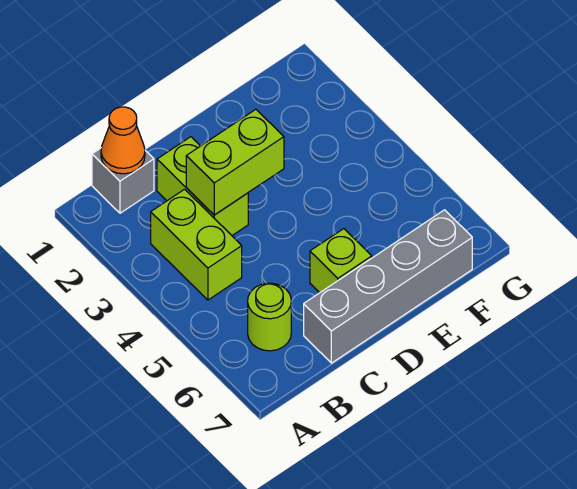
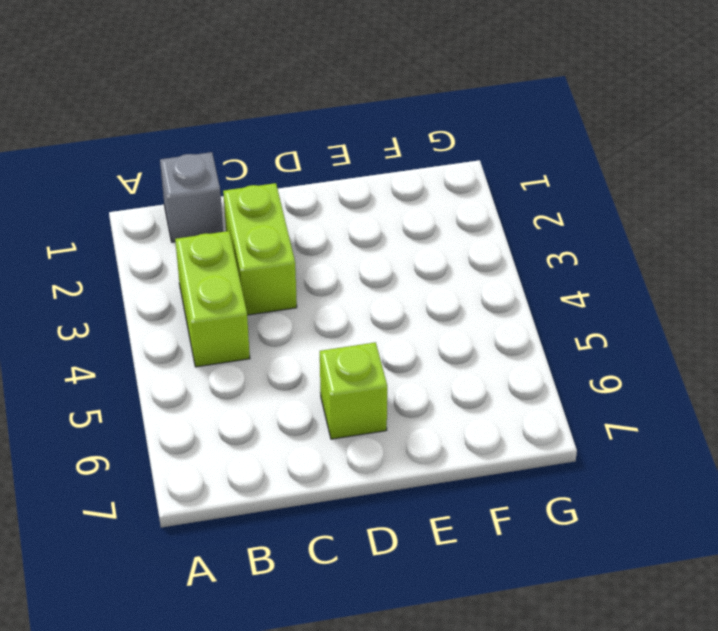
none -> lime 1x1 round brick [248,283,291,351]
none -> grey 1x4 brick [304,210,472,363]

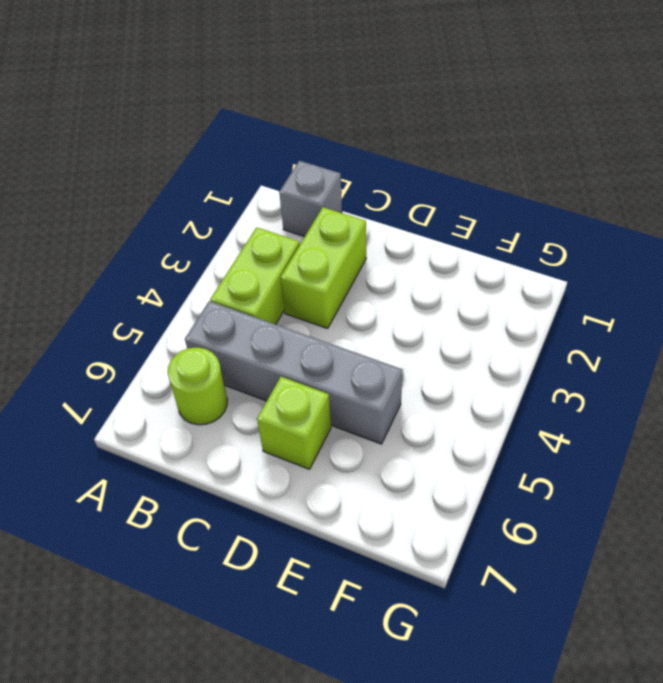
grey 1x4 brick [185,301,403,444] -> grey 1x4 brick moved to [304,210,472,363]
none -> orange 1x1 cone [101,107,145,174]
none -> lime 1x2 brick [186,109,284,215]

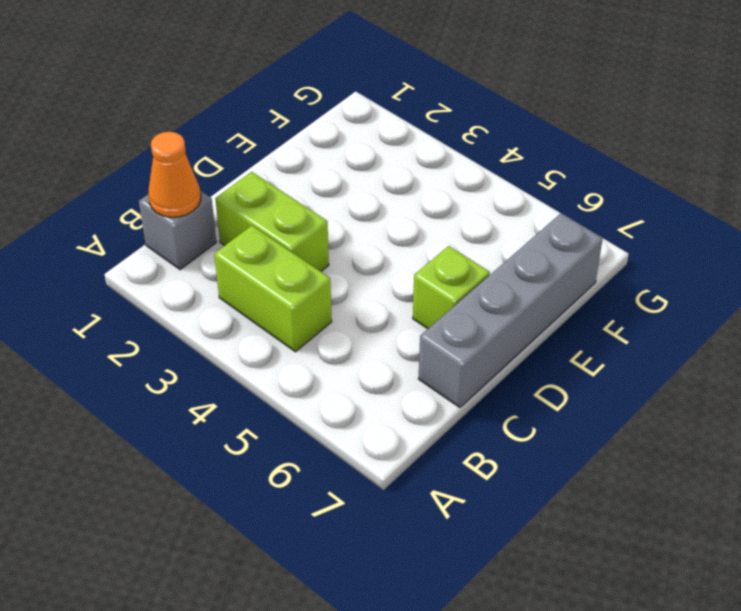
none -> lime 1x1 round brick [248,283,291,351]
none -> lime 1x2 brick [186,109,284,215]

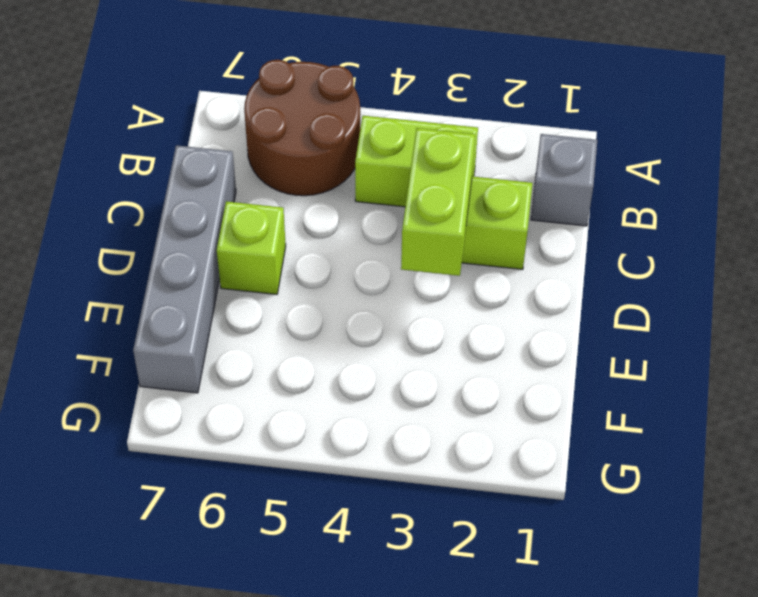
brown 2x2 round brick [244,60,360,196] -> lime 1x1 round brick [248,283,291,351]
none -> orange 1x1 cone [101,107,145,174]

